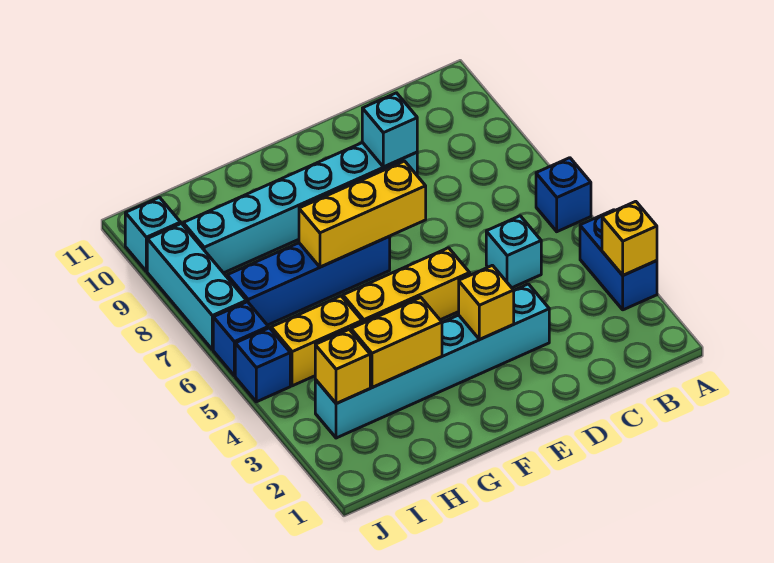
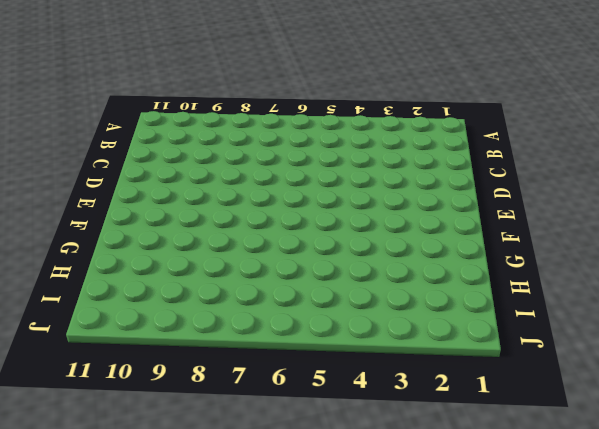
none -> blue 1x2 brick [580,210,657,310]
none -> blue 1x1 brick [536,158,591,232]
none -> cyan 1x1 brick [486,216,541,288]

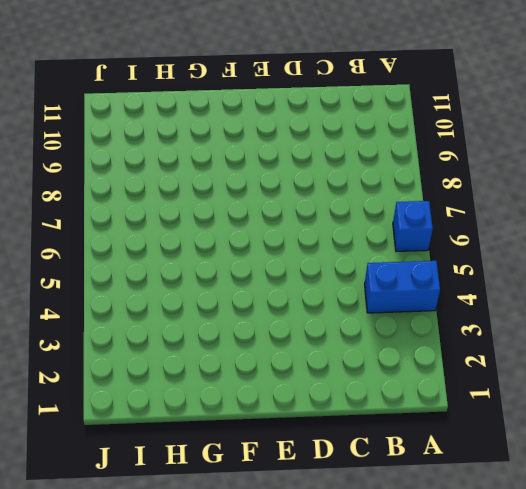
blue 1x2 brick [365,261,440,313] -> blue 1x2 brick turned to [580,210,657,310]
none -> cyan 1x1 brick [486,216,541,288]
none -> cyan 1x6 brick [315,284,549,438]
none -> cyan 1x6 brick [183,143,417,273]

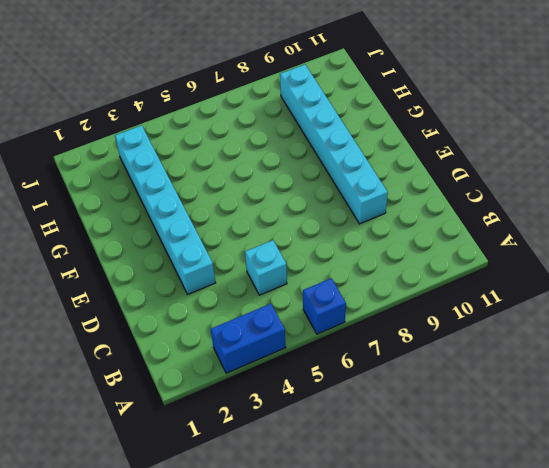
none -> yellow 1x3 brick [343,248,470,323]
none -> blue 1x4 brick [227,236,390,325]
none -> yellow 1x2 brick [271,296,362,386]

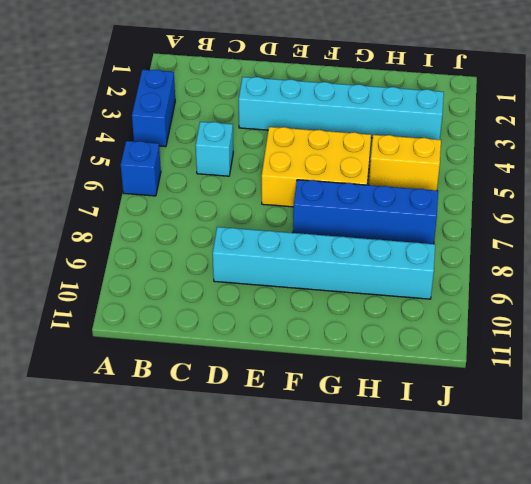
yellow 2x3 brick [262,127,371,207] -> yellow 1x3 brick [343,248,470,323]
none -> blue 1x1 brick [235,328,290,402]
none -> blue 1x1 brick [213,302,268,376]
none -> cyan 1x3 brick [147,224,246,350]

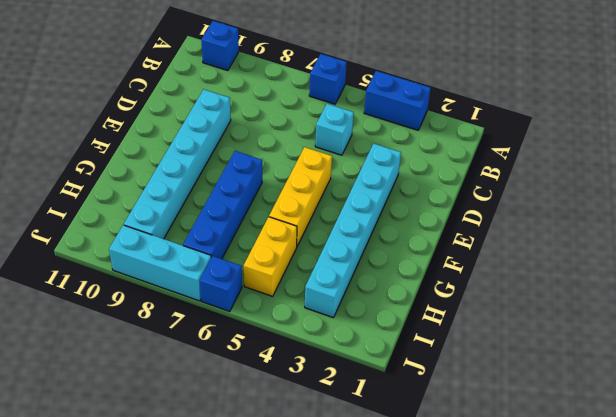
blue 1x1 brick [201,21,239,71] -> blue 1x1 brick moved to [235,328,290,402]
none -> cyan 1x1 brick [125,197,181,271]
none -> yellow 1x1 brick [602,201,657,275]
none -> cyan 1x1 brick [362,93,417,167]

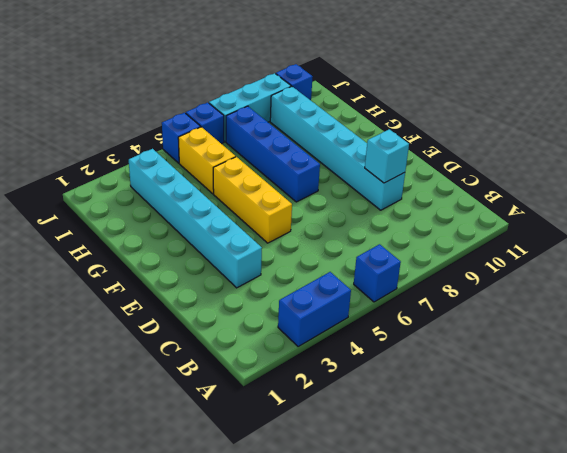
blue 1x1 brick [276,64,313,100] -> cyan 1x1 brick [125,197,181,271]
none -> cyan 1x1 brick [486,216,541,288]
none -> yellow 1x1 brick [602,201,657,275]
none -> yellow 1x1 brick [459,265,514,339]

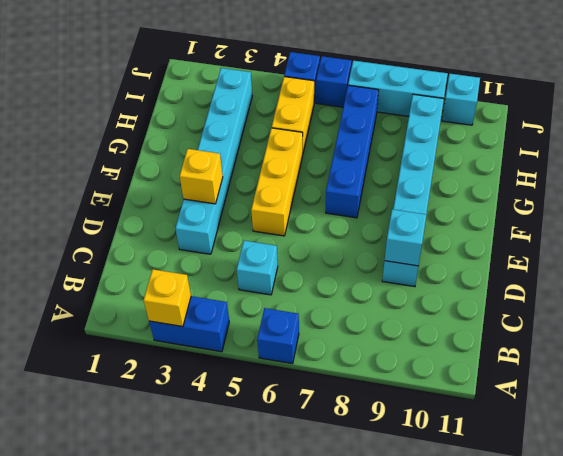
none -> yellow 1x3 brick [299,161,426,267]
none -> yellow 1x2 brick [351,298,442,388]
none -> yellow 1x1 brick [315,330,370,404]

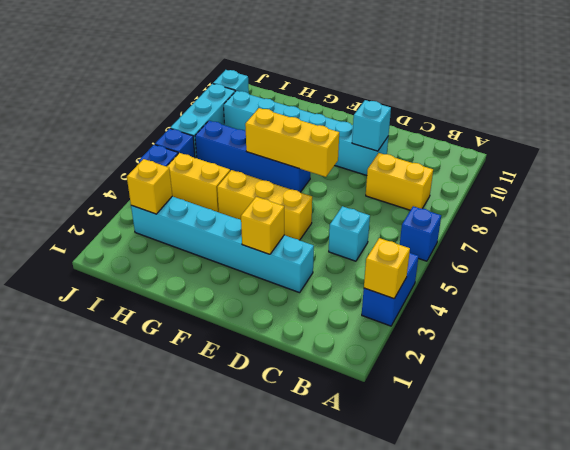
yellow 1x2 brick [366,153,433,210] -> yellow 1x2 brick moved to [351,298,442,388]

